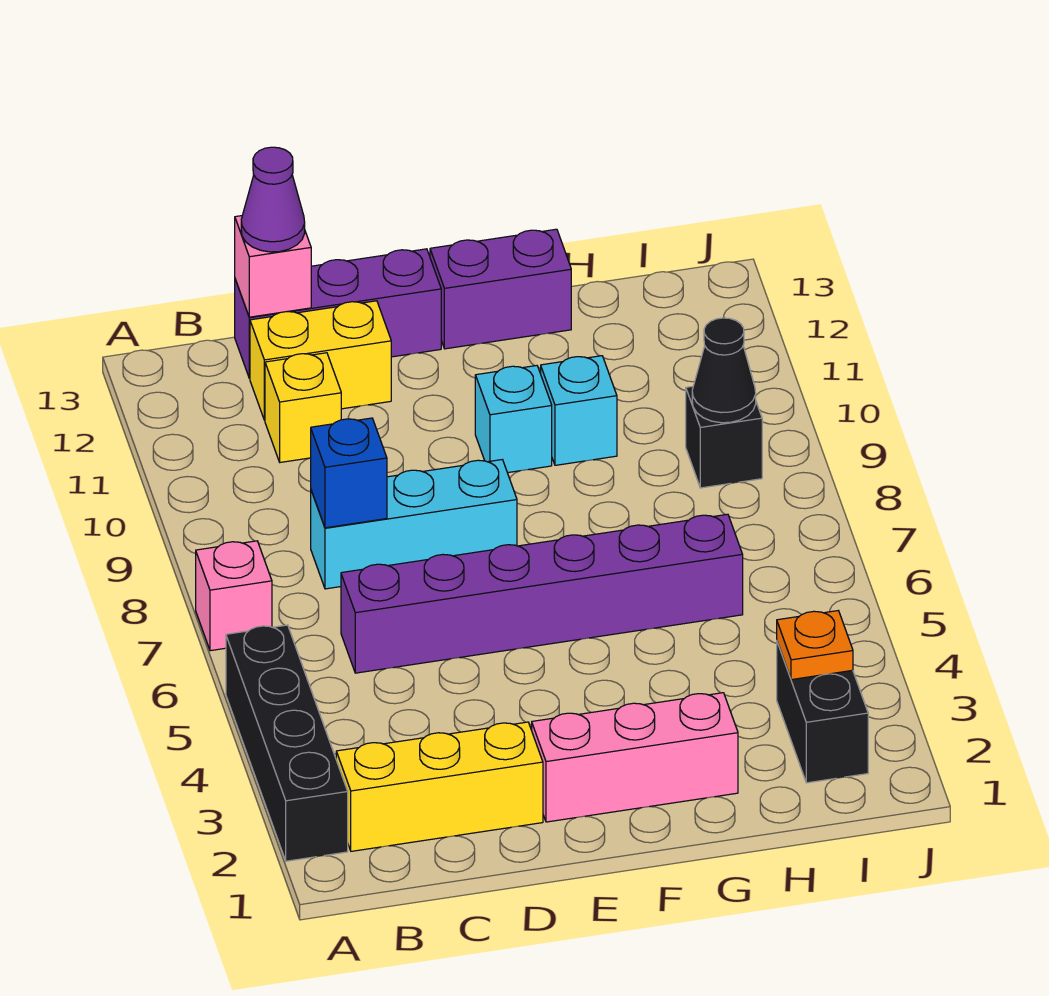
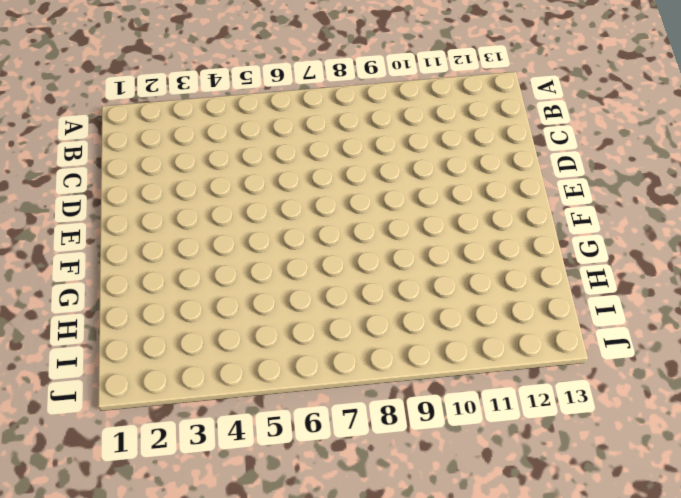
none -> black 1x4 brick [226,625,348,861]
none -> pink 1x1 brick [196,541,272,651]
none -> yellow 1x3 brick [336,722,543,851]

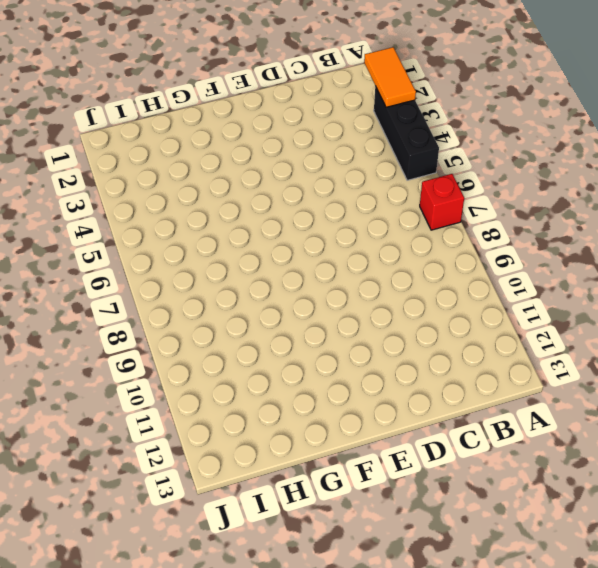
orange 1x2 tile [364,47,416,107] -> none
black 1x3 brick [374,86,439,180] -> black 1x4 brick [226,625,348,861]
red 1x1 brick [420,174,464,230] -> pink 1x1 brick [196,541,272,651]
none -> yellow 1x3 brick [336,722,543,851]
none -> purple 1x6 brick [341,514,743,673]
none -> cyan 1x3 brick [311,460,517,589]

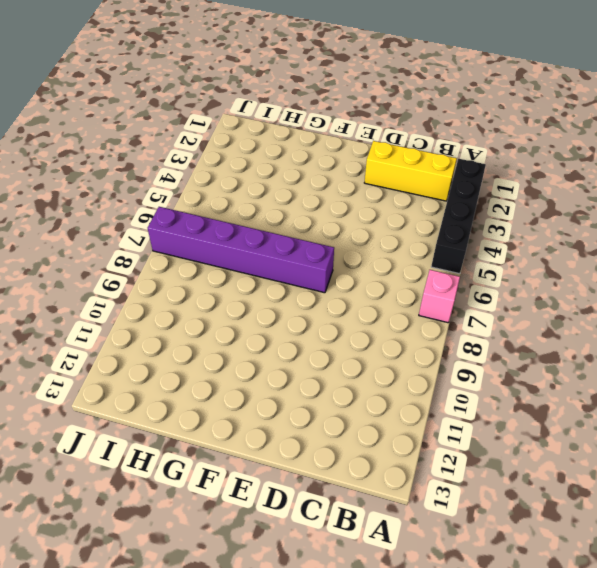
purple 1x6 brick [148,207,334,293] -> purple 1x6 brick moved to [341,514,743,673]
none -> cyan 1x3 brick [311,460,517,589]
none -> yellow 1x1 brick [265,353,341,462]
none -> yellow 1x2 brick [250,301,391,420]

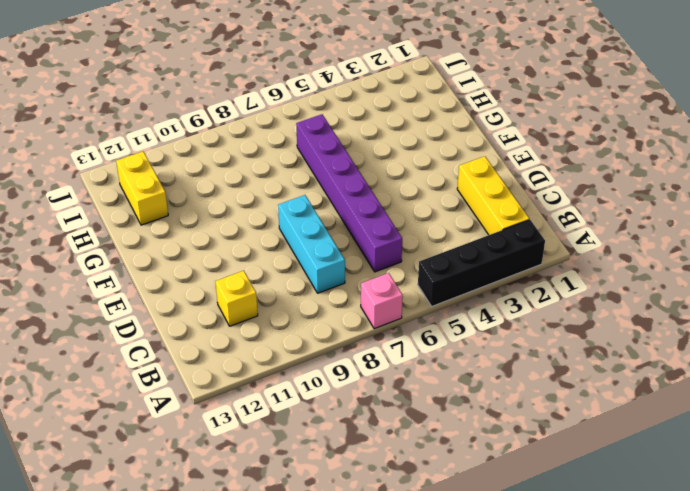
yellow 1x2 brick [116,152,168,225] -> yellow 1x2 brick moved to [250,301,391,420]
none -> purple 1x3 brick [235,249,441,378]
none -> pink 1x3 brick [532,693,738,822]
none -> cyan 1x1 brick [475,366,552,473]

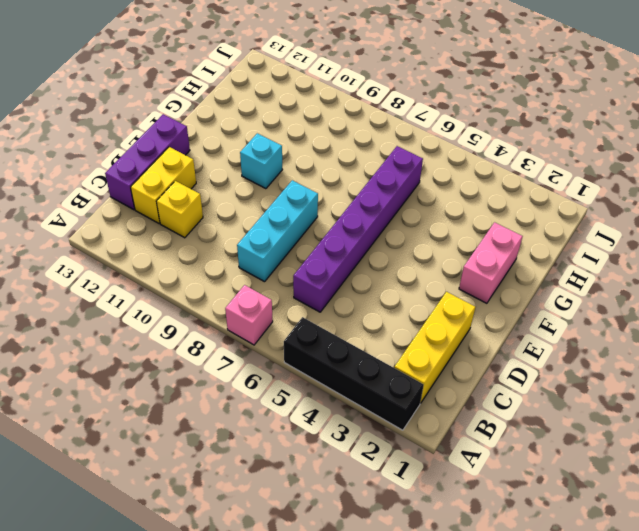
pink 1x2 brick [459,222,523,303] -> pink 1x3 brick [532,693,738,822]
none -> purple 1x2 brick [430,229,571,349]
none -> cyan 1x1 brick [541,356,617,465]
none -> black 1x2 brick [777,642,868,783]

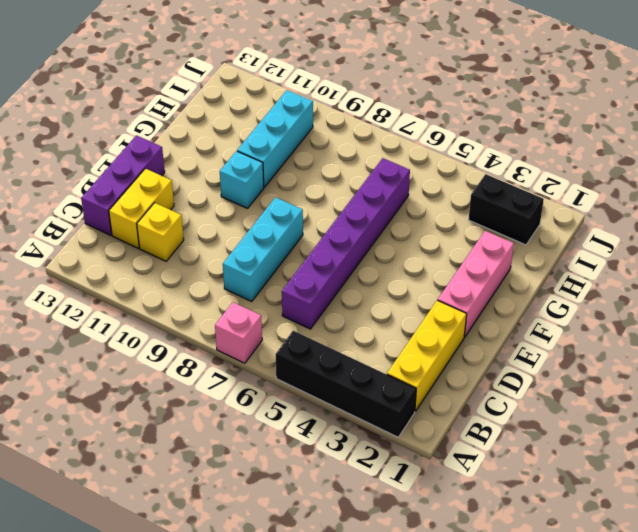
cyan 1x3 brick [237,90,313,187] -> cyan 1x1 brick [541,356,617,465]
none -> purple 1x2 brick [430,229,571,349]
none -> black 1x1 brick [686,386,762,488]
none -> blue 1x1 brick [311,418,387,528]

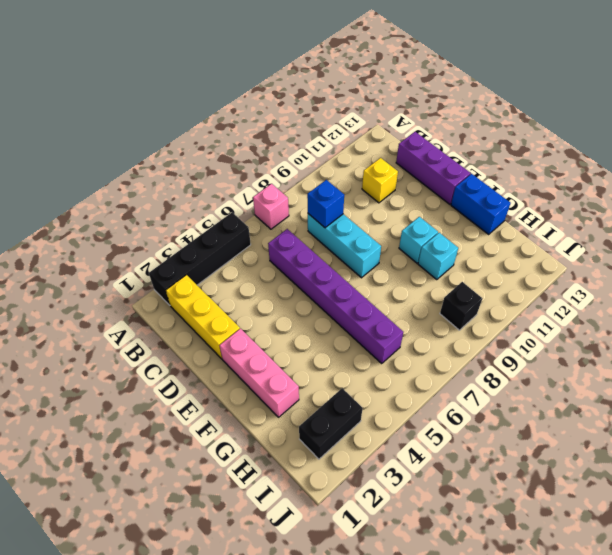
blue 1x2 brick [451,174,511,234] -> purple 1x2 brick [430,229,571,349]
none -> yellow 1x2 brick [250,301,391,420]
none -> pink 1x1 brick [235,216,311,317]
none -> orange 1x1 plate [777,611,853,680]

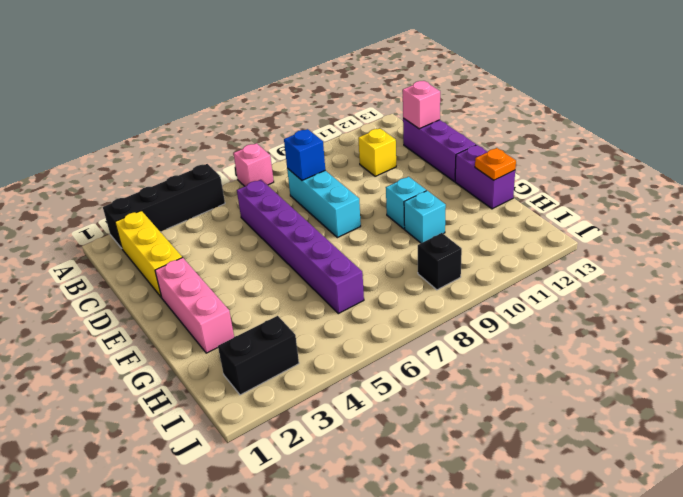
orange 1x1 plate [475,148,516,180] -> orange 1x1 plate moved to [777,611,853,680]
none -> yellow 1x2 brick [250,301,391,420]
none -> black 1x1 cone [692,318,756,423]
none -> purple 1x1 cone [241,147,305,252]

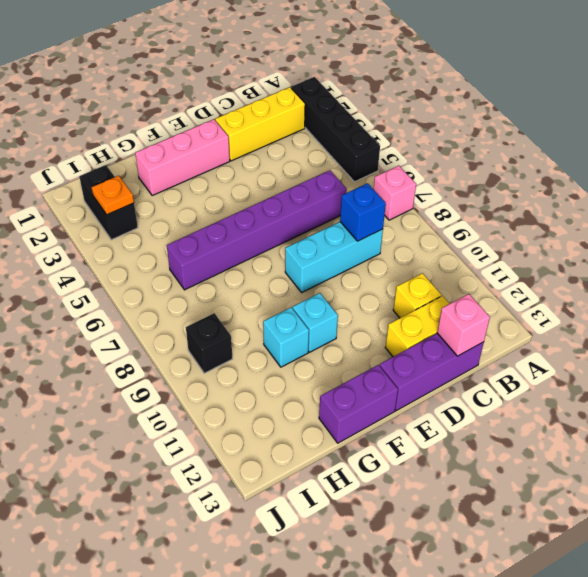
none -> black 1x1 cone [692,318,756,423]
none -> purple 1x1 cone [241,147,305,252]

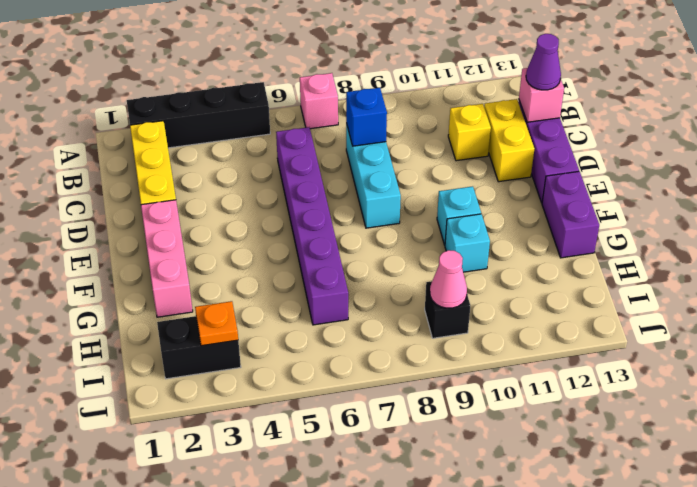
pink 1x1 cone [430,250,467,308] -> black 1x1 cone [692,318,756,423]

